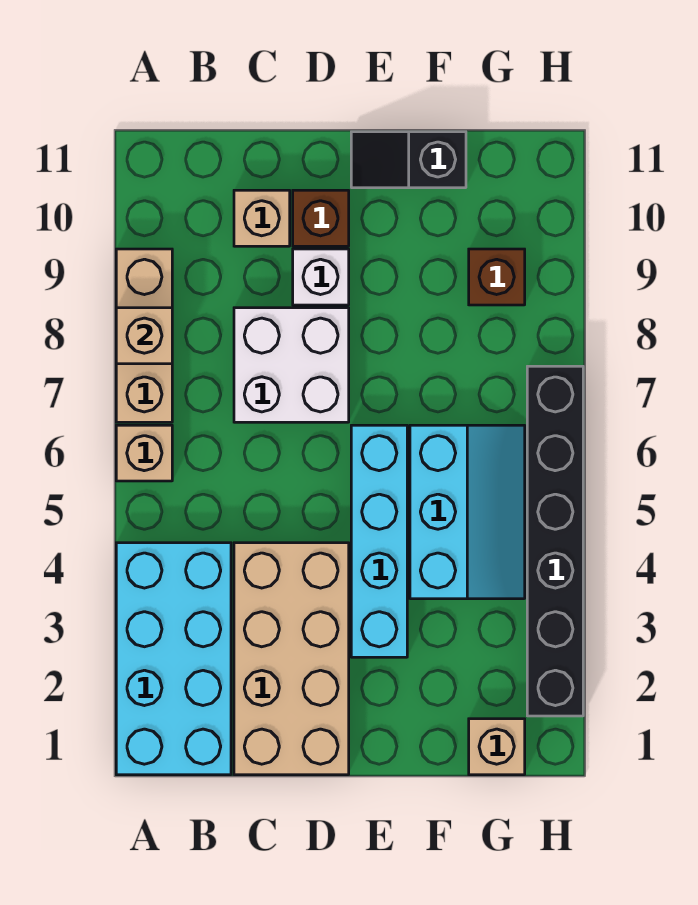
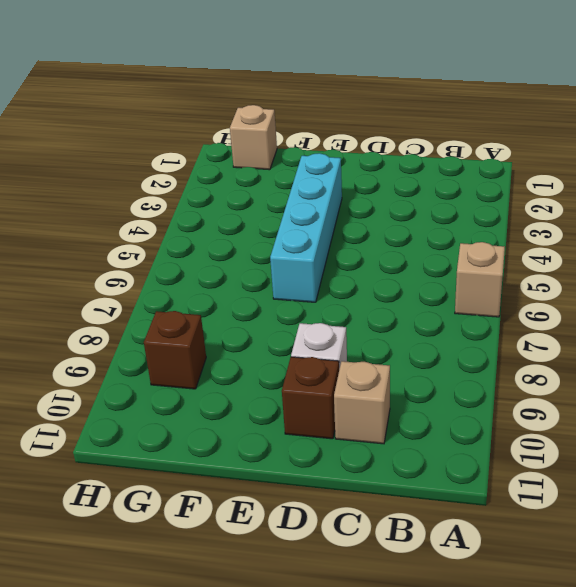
none -> cyan 2x4 brick [116,543,231,775]
none -> tan 1x3 brick [116,249,172,422]
none -> tan 2x4 brick [234,543,349,775]

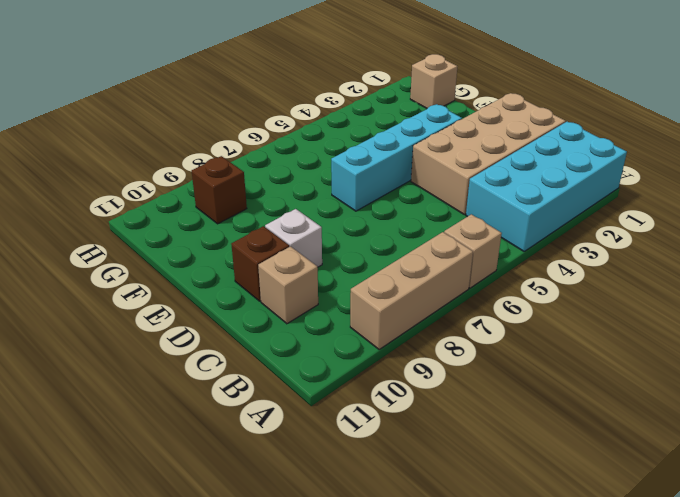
none -> white 2x2 brick [234,308,349,422]
none -> black 1x2 slope [351,132,466,188]
none -> cyan 2x3 slope [410,425,525,599]

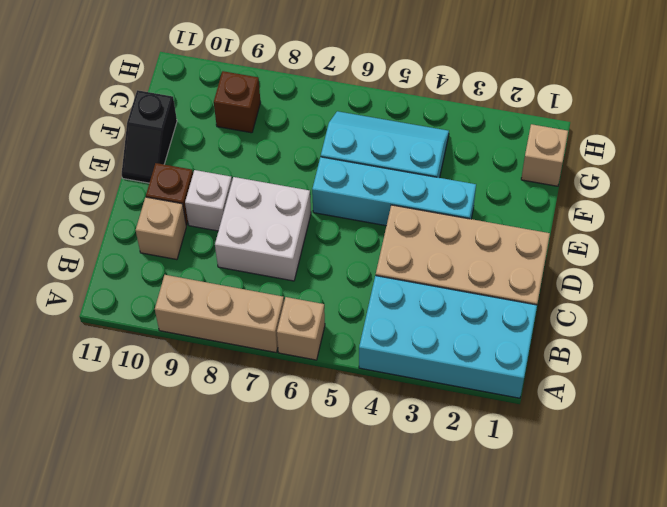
none -> black 1x6 brick [527,366,583,716]
none -> tan 1x1 brick [116,308,172,364]

